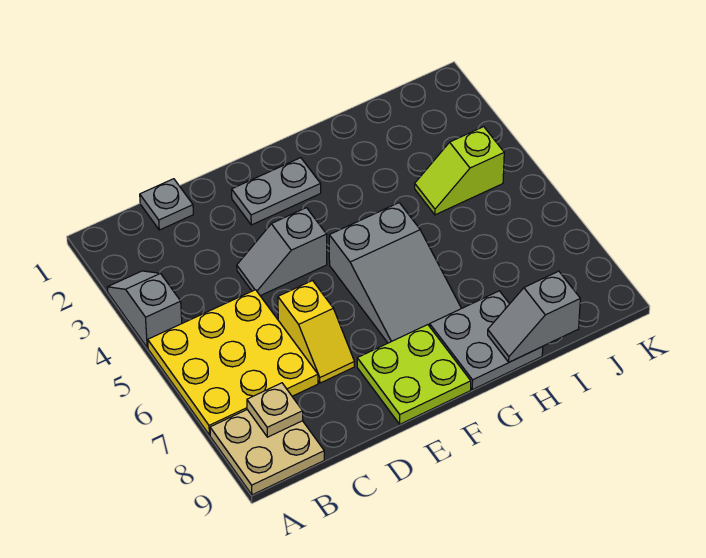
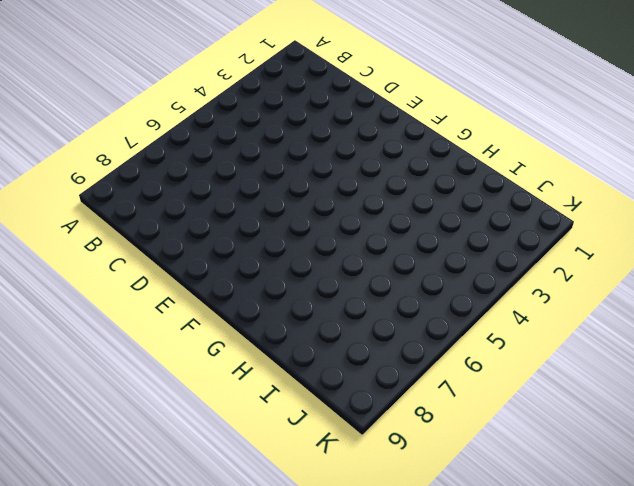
none -> grey 1x2 slope [107,271,182,348]
none -> yellow 3x3 plate [148,290,318,435]
none -> tan 2x2 plate [210,410,324,495]

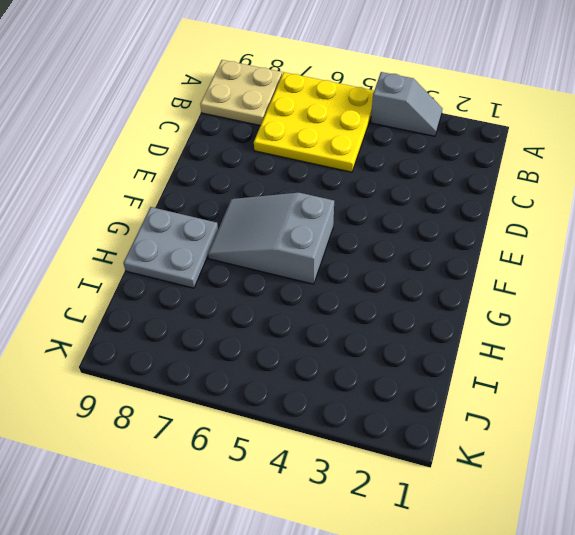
none -> grey 1x1 plate [140,179,193,230]
none -> grey 1x2 slope [237,208,327,296]
none -> yellow 1x2 slope [278,281,354,383]

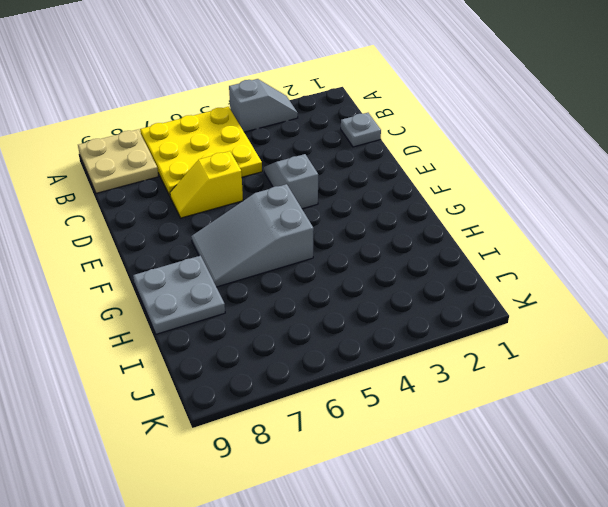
none -> grey 1x2 plate [232,158,321,225]
none -> lime 2x2 plate [357,325,471,424]
none -> lime 1x2 slope [415,127,504,215]

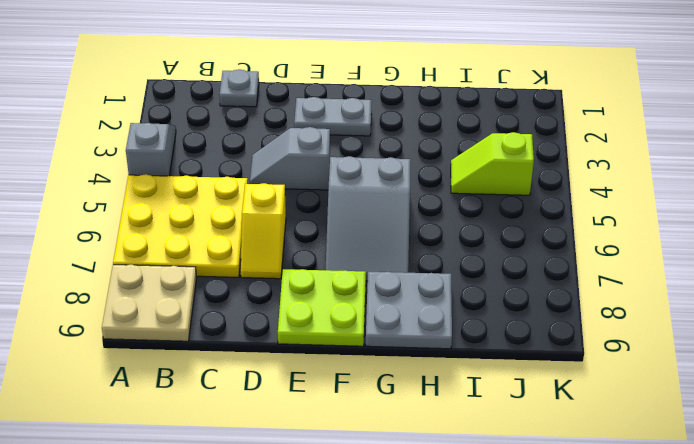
none -> tan 1x1 plate [247,383,303,437]
none -> grey 1x2 slope [488,271,580,362]

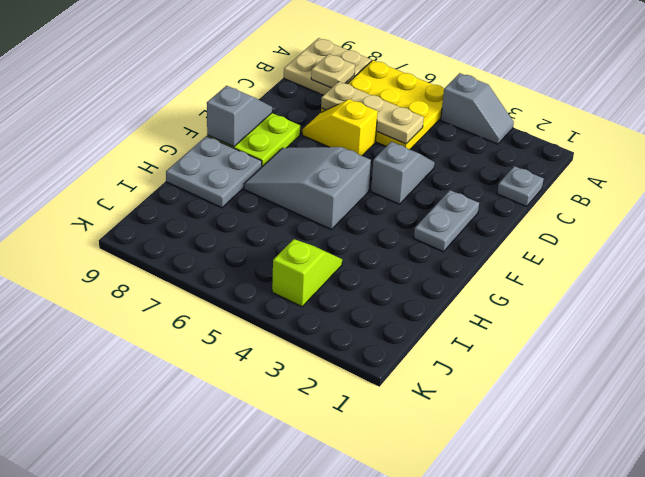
tan 1x3 plate [321,82,424,144] -> none
grey 1x2 slope [207,86,272,147] -> grey 1x2 slope moved to [488,271,580,362]

